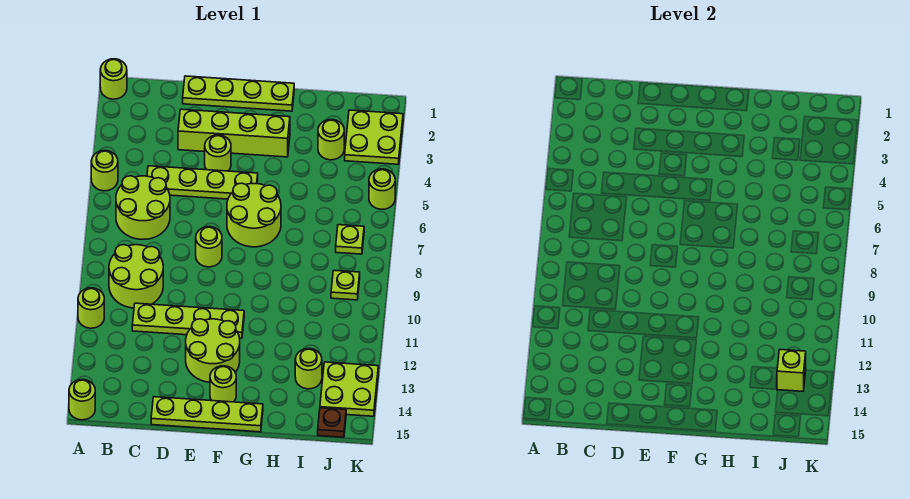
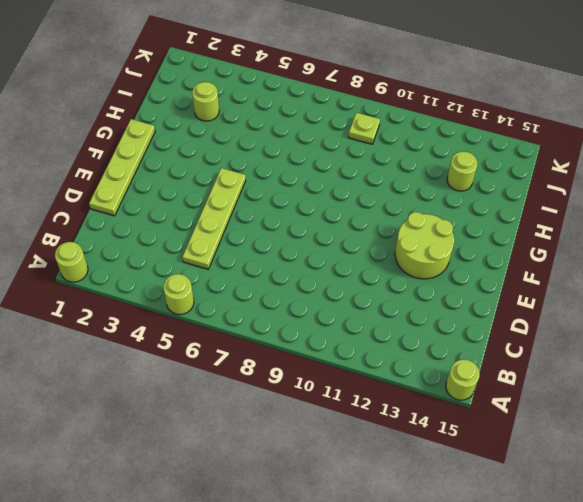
none -> lime 1x1 round brick [78,288,104,328]
none -> lime 2x2 round brick [116,176,170,239]
none -> lime 2x2 round brick [109,245,163,308]

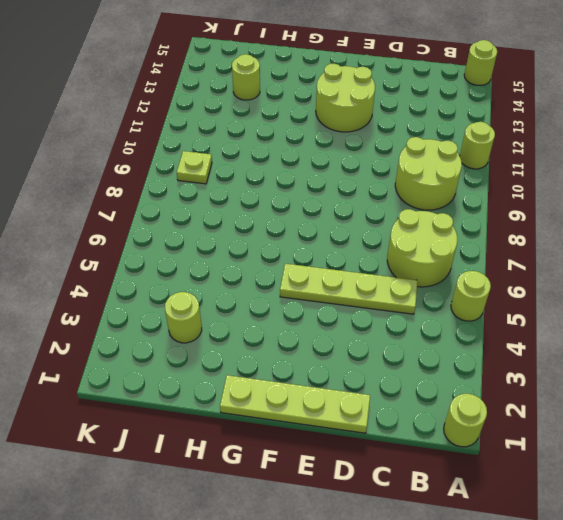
none -> lime 1x4 plate [132,303,244,338]
none -> lime 1x4 brick [178,109,290,157]
none -> lime 1x4 plate [151,397,263,432]

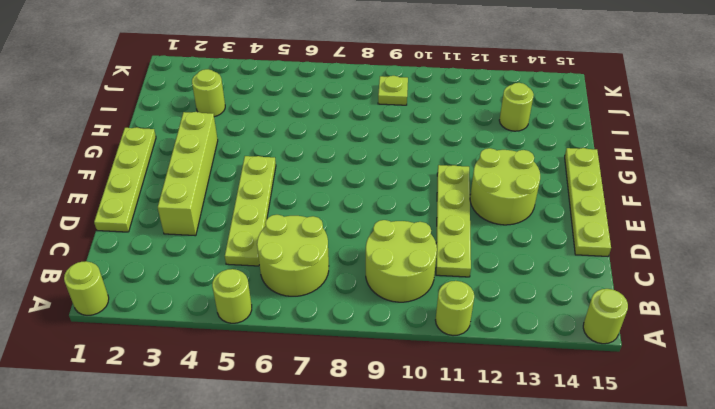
none -> lime 1x1 round brick [205,135,231,171]
none -> lime 1x1 round brick [196,227,222,267]
none -> lime 2x2 round brick [227,183,281,247]

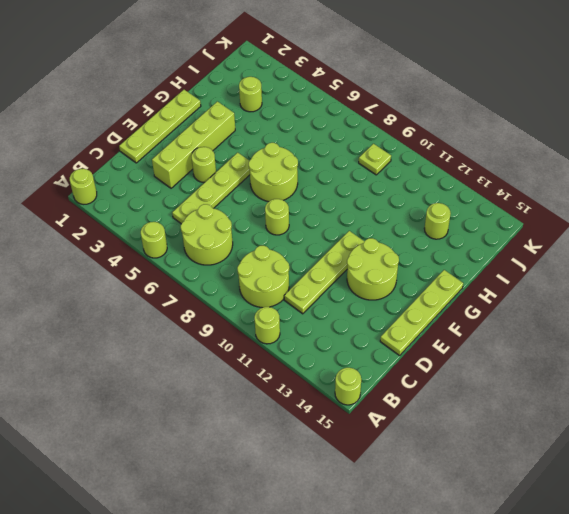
none -> lime 1x1 round brick [210,366,236,402]
none -> lime 2x2 plate [345,110,403,164]
none -> lime 1x1 plate [336,225,364,254]

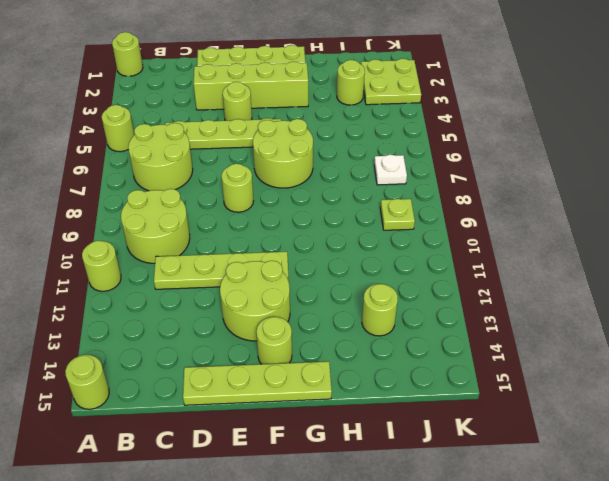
white 1x1 plate [374,155,407,185] -> lime 1x1 plate [336,225,364,254]
none -> lime 2x2 plate [320,362,378,416]
none -> brown 1x1 plate [318,408,346,437]
none -> lime 1x1 round brick [369,169,395,209]

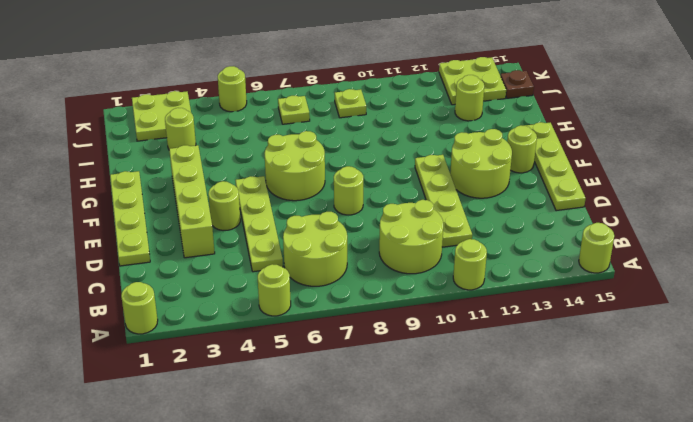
none -> lime 1x1 brick [777,350,806,391]

